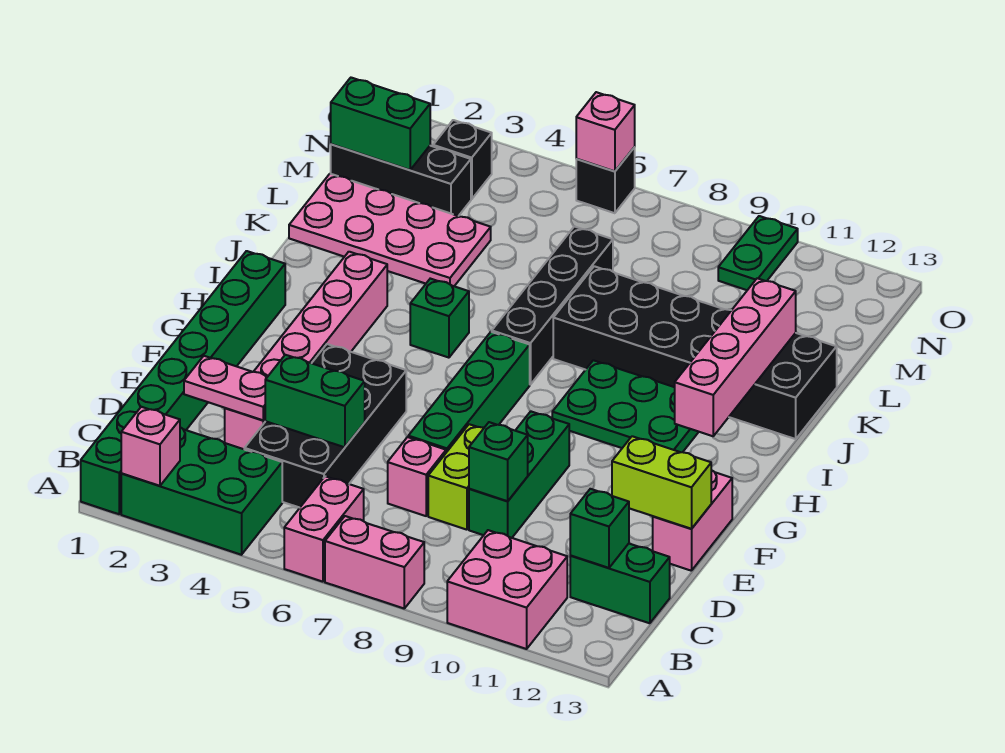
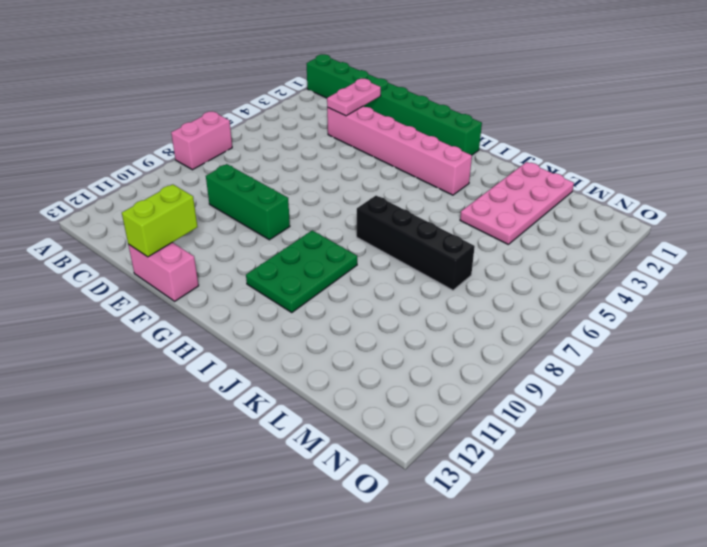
none -> green 2x3 brick [121,427,282,555]
none -> pink 1x2 brick [284,476,364,582]
none -> pink 2x2 brick [447,530,567,649]
none -> black 2x4 brick [244,344,406,508]

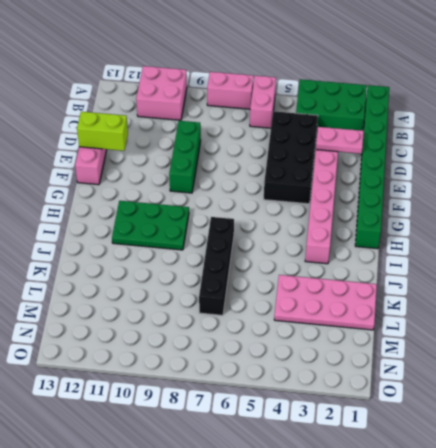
none -> green 1x2 brick [570,544,670,623]
none -> pink 1x1 brick [388,437,446,516]
none -> lime 1x2 brick [428,424,484,530]
none -> green 1x4 brick [408,332,530,452]

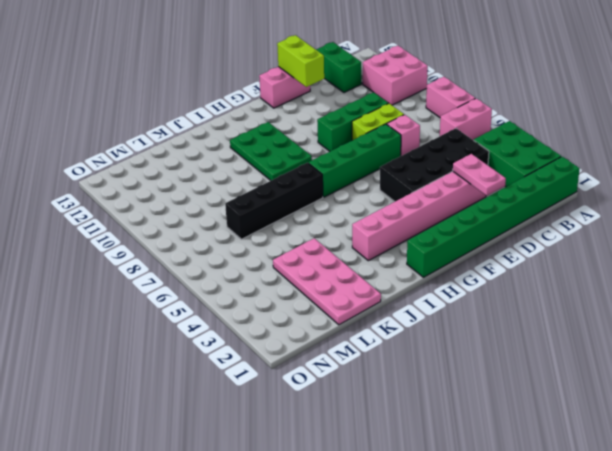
none -> green 1x1 brick [410,279,469,358]
none -> black 2x6 brick [553,266,837,439]
none -> black 1x3 brick [331,144,471,216]
none -> black 1x1 brick [433,120,492,199]

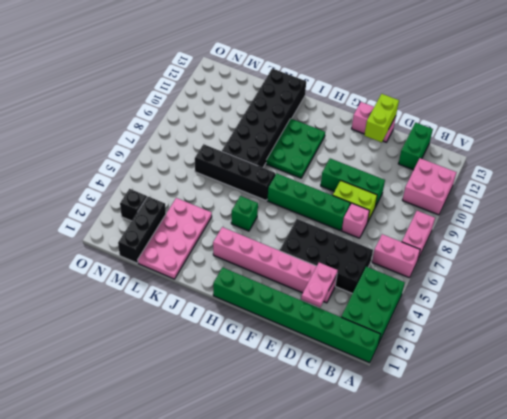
none -> green 1x2 plate [718,216,798,290]
none -> black 1x1 brick [576,147,635,213]
none -> pink 1x1 brick [121,407,180,486]
none -> green 1x1 brick [570,489,629,568]

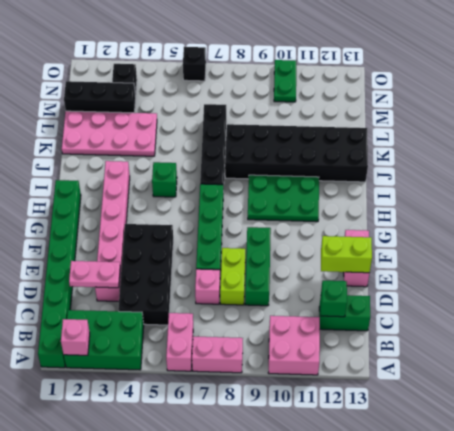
none -> green 1x2 brick [265,355,365,447]
none -> green 1x1 brick [469,422,528,501]
none -> pink 1x4 brick [675,278,796,436]
none -> green 1x2 brick [331,78,430,170]

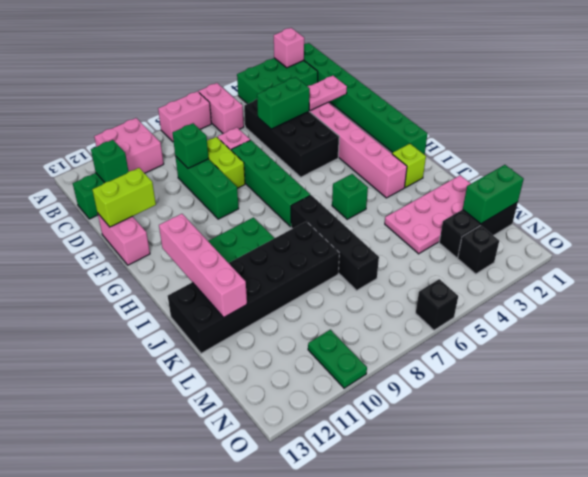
lime 1x1 brick [392,144,426,188] -> none
none -> pink 1x1 brick [576,92,635,171]

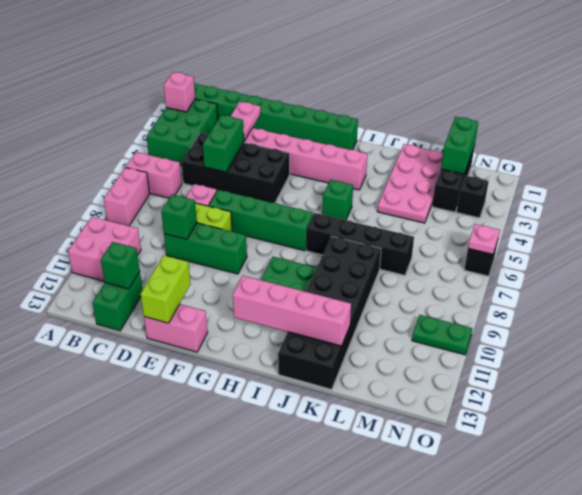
pink 1x1 plate [468,224,500,254] -> pink 1x1 brick [576,92,635,171]

